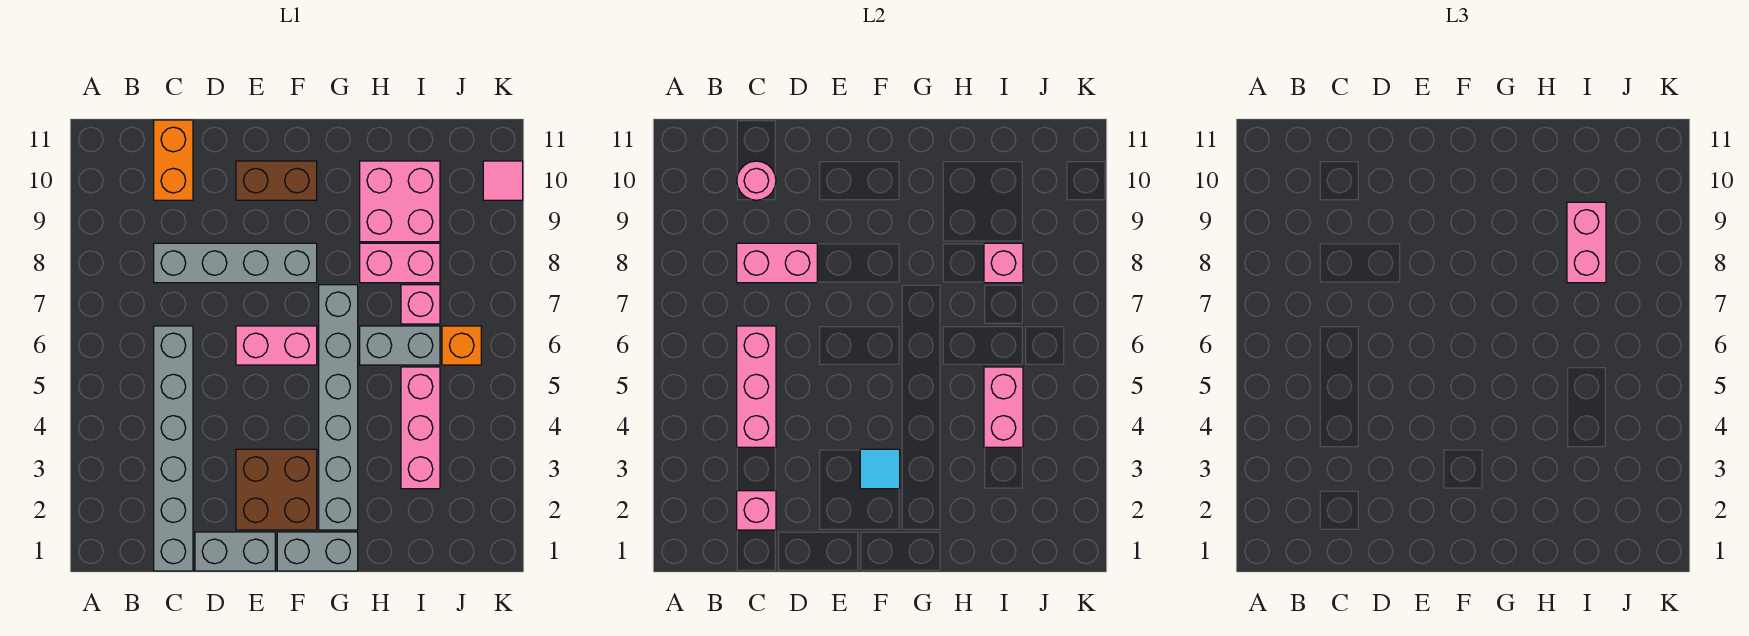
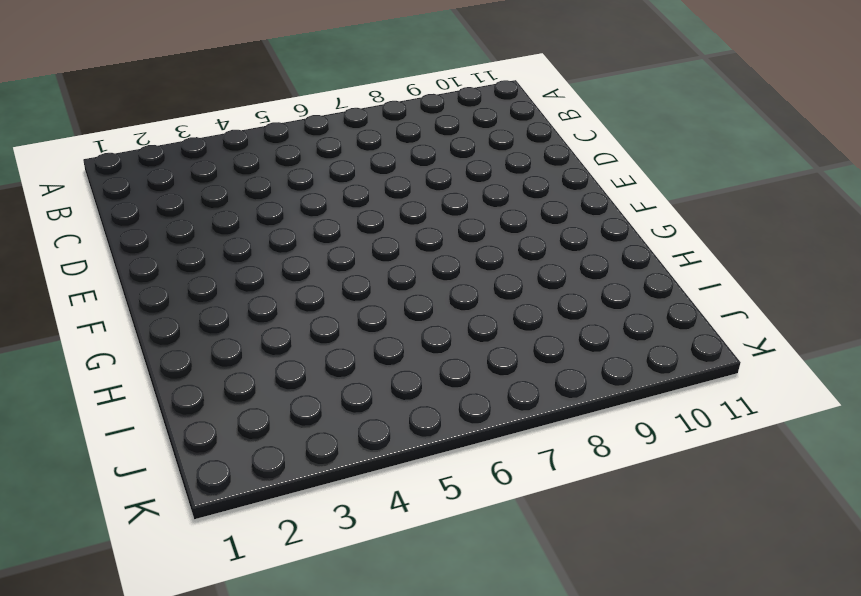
none -> grey 1x6 brick [154,326,193,571]
none -> grey 1x4 brick [154,243,317,283]
none -> orange 1x2 brick [154,120,193,200]

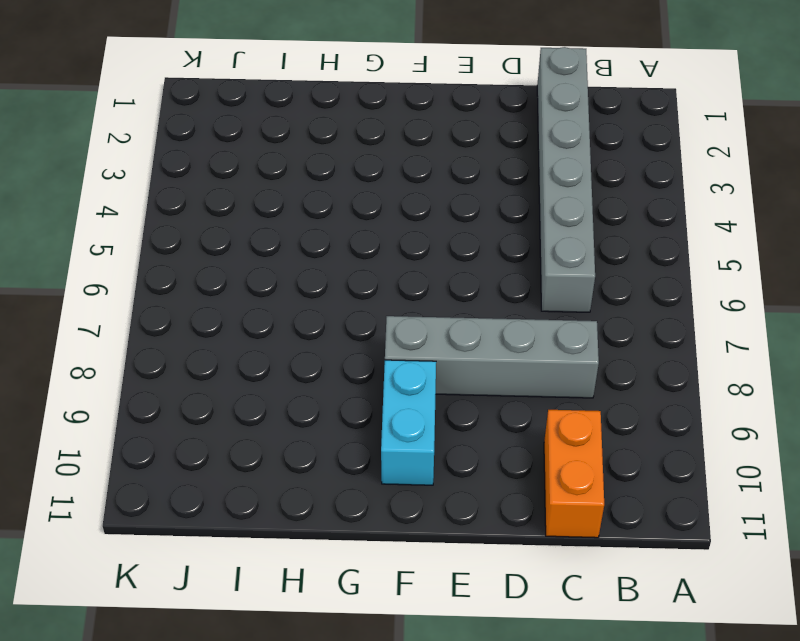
cyan 1x2 brick [381,360,436,485] -> brown 1x2 brick [236,161,317,200]
none -> grey 1x2 brick [195,532,275,571]
none -> brown 2x2 brick [236,449,317,530]
none -> pink 1x2 brick [236,326,317,365]

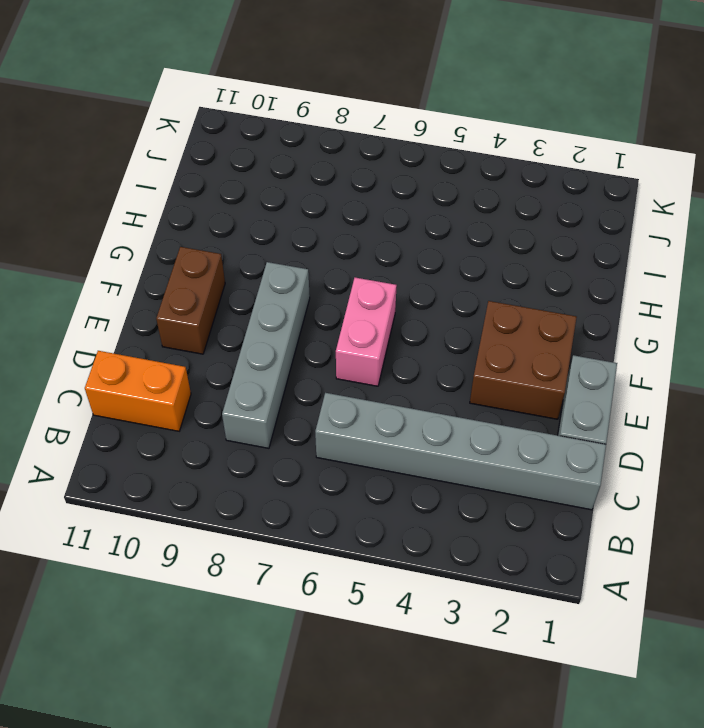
none -> grey 1x2 brick [277,532,358,571]
none -> grey 1x6 brick [319,285,358,530]
none -> grey 1x2 brick [360,326,440,365]

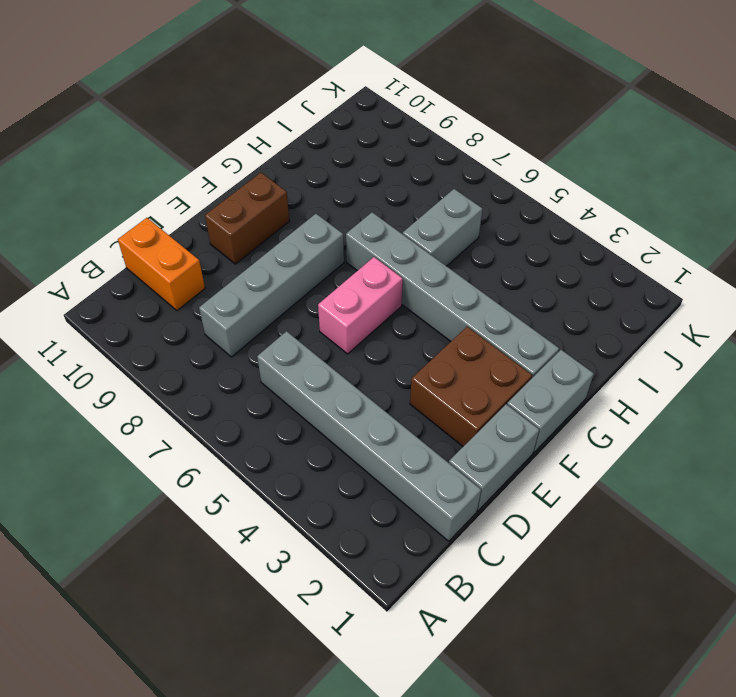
none -> pink 1x2 brick [360,243,440,283]
none -> pink 2x2 brick [360,161,440,242]
none -> pink 1x3 brick [401,367,440,489]

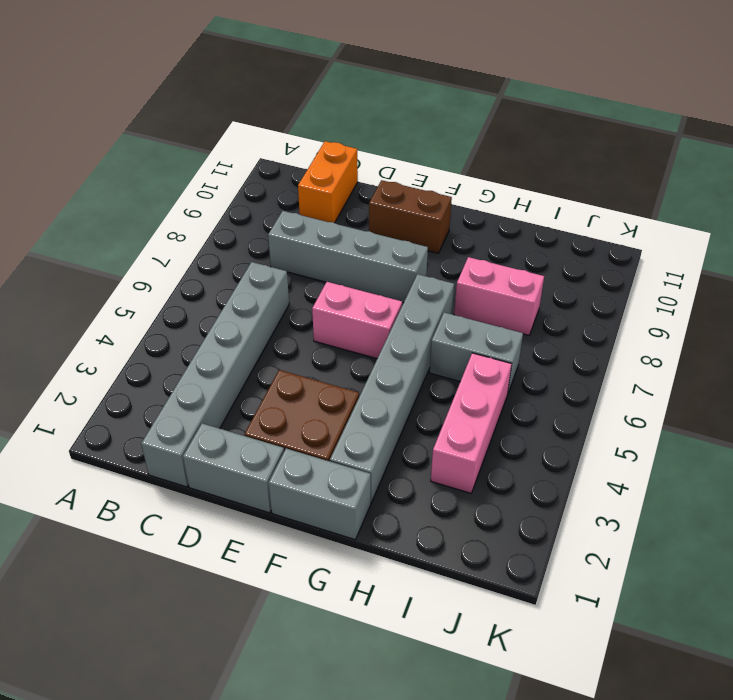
none -> pink 2x2 brick [360,161,440,242]
none -> pink 1x1 brick [401,285,440,324]
none -> orange 1x1 brick [442,326,481,365]

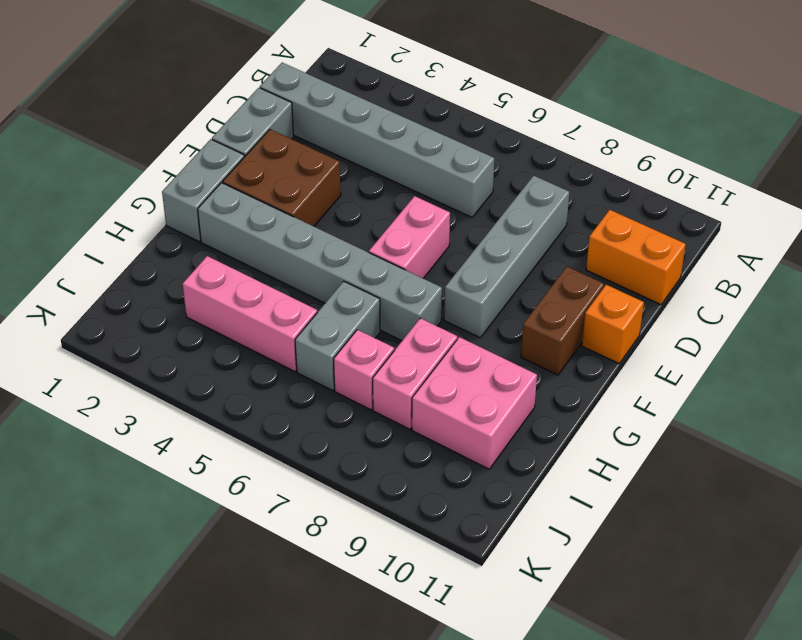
orange 1x1 brick [582,285,644,364] -> orange 1x1 brick moved to [442,326,481,365]
none -> pink 1x1 tile [483,161,523,200]
none -> pink 1x1 brick [737,491,776,530]
none -> pink 1x3 brick [737,326,776,447]

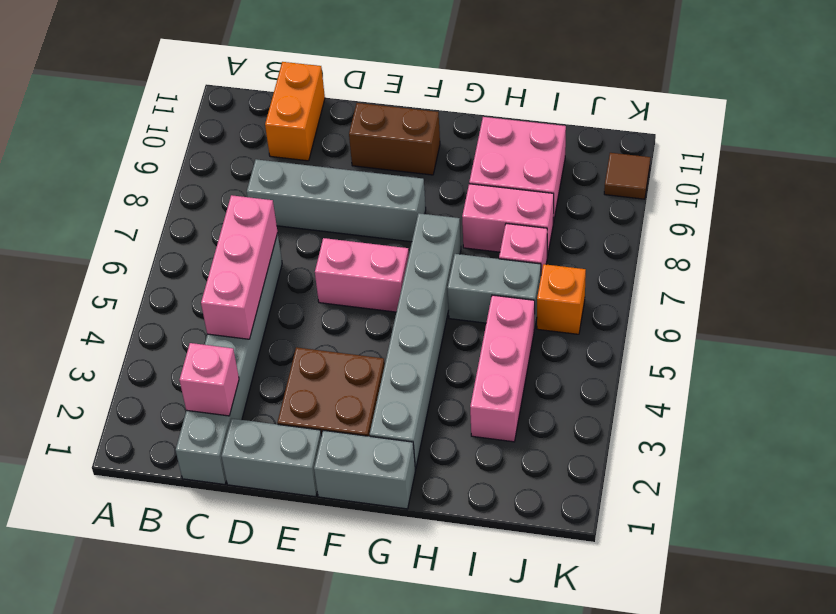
brown 1x1 tile [604,153,650,199] -> pink 1x1 tile [483,161,523,200]
none -> pink 1x2 brick [737,243,817,283]
none -> pink 1x1 round brick [737,161,776,200]
none -> cyan 1x1 tile [860,449,900,489]

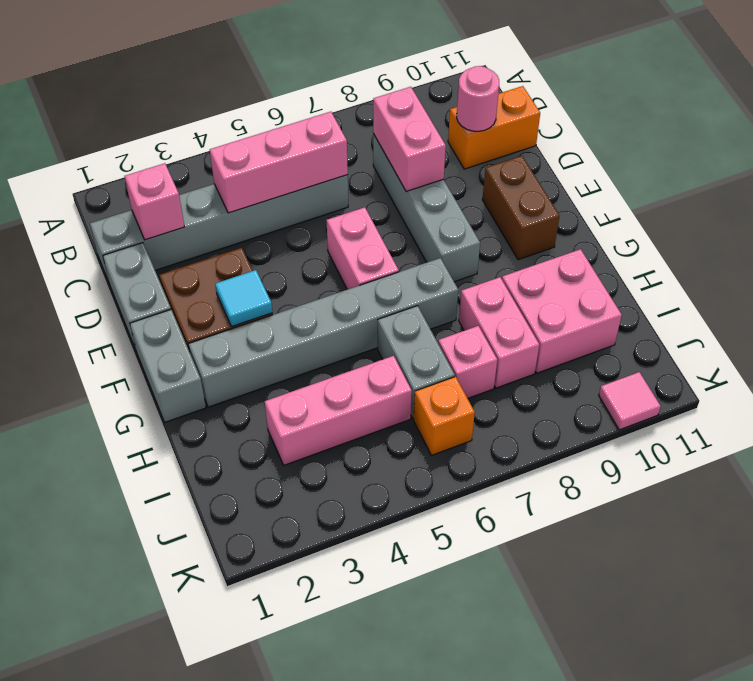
none -> pink 1x2 brick [984,367,1023,447]
none -> pink 1x1 brick [984,243,1023,283]
none -> pink 1x2 brick [1567,202,1606,283]

